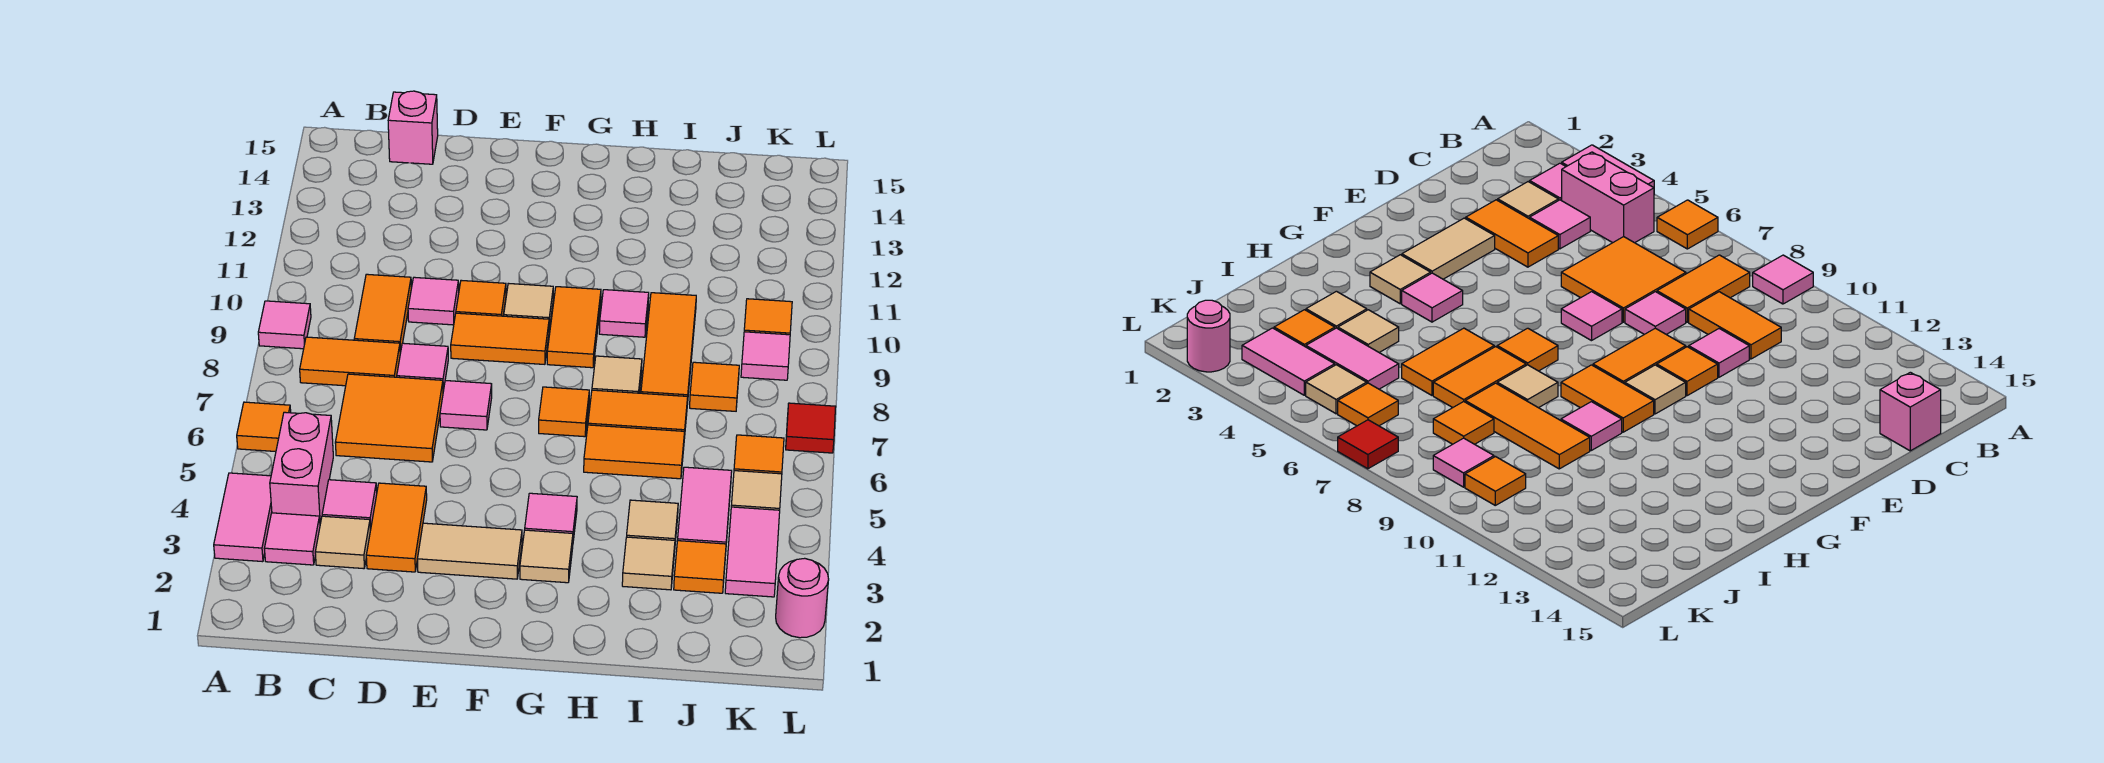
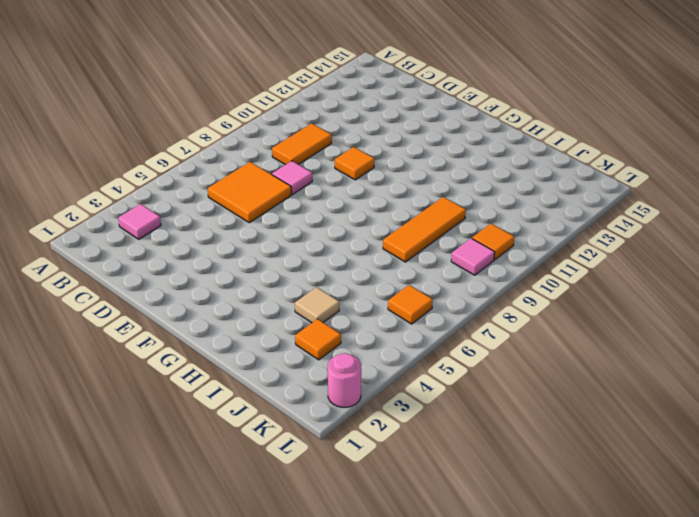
none -> pink 1x2 tile [214,473,272,562]
none -> orange 1x1 tile [237,402,291,452]
none -> pink 1x1 tile [258,301,311,349]
none -> pink 1x2 brick [270,412,333,523]

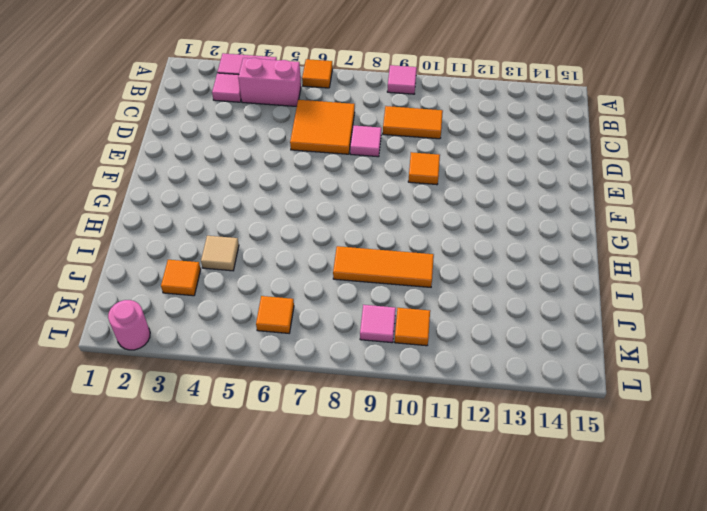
none -> orange 1x2 tile [300,337,400,386]
none -> tan 1x1 tile [315,516,370,569]
none -> pink 1x1 tile [322,480,377,530]
none -> pink 1x1 brick [388,91,438,164]

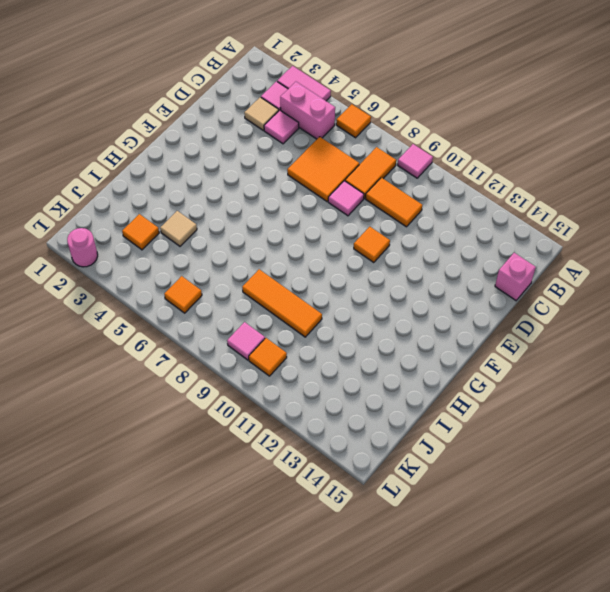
none -> orange 1x2 tile [366,483,427,572]
none -> pink 1x1 tile [408,277,459,325]
none -> tan 1x2 tile [417,523,522,579]
none -> pink 1x1 tile [440,381,492,430]

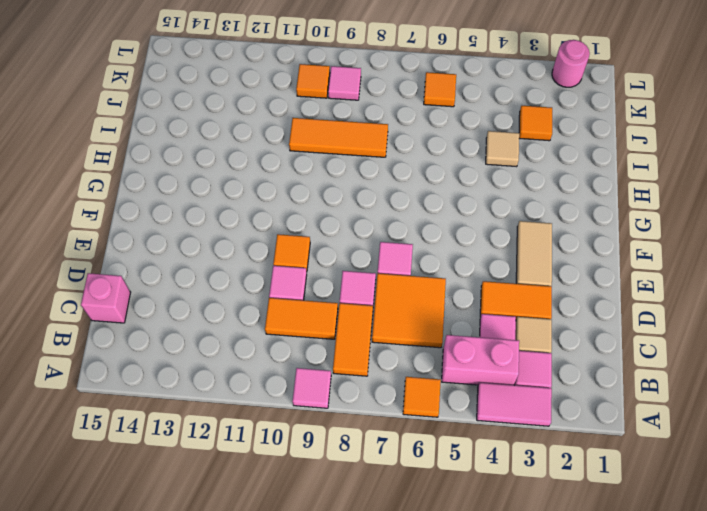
none -> orange 1x2 tile [451,313,549,364]
none -> tan 1x1 tile [504,283,553,329]
none -> tan 1x1 tile [520,530,573,583]
none -> pink 1x1 tile [525,493,577,540]

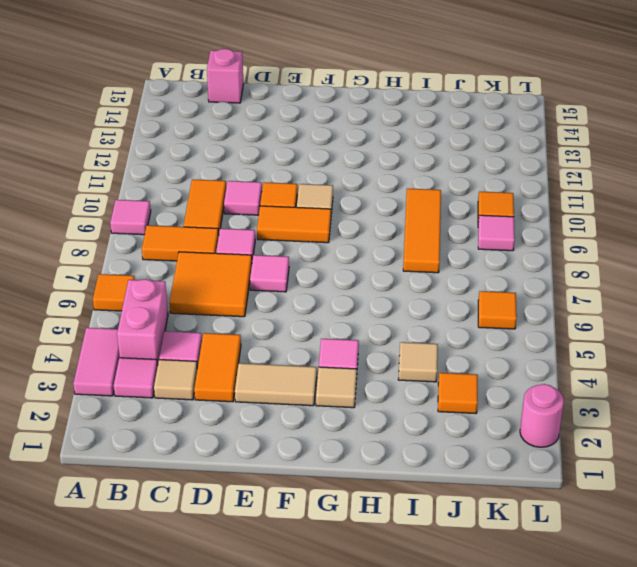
none -> orange 1x1 tile [539,387,589,437]
none -> orange 1x2 tile [547,287,601,368]
none -> orange 1x2 tile [584,425,685,479]
none -> orange 1x2 tile [588,390,688,438]

